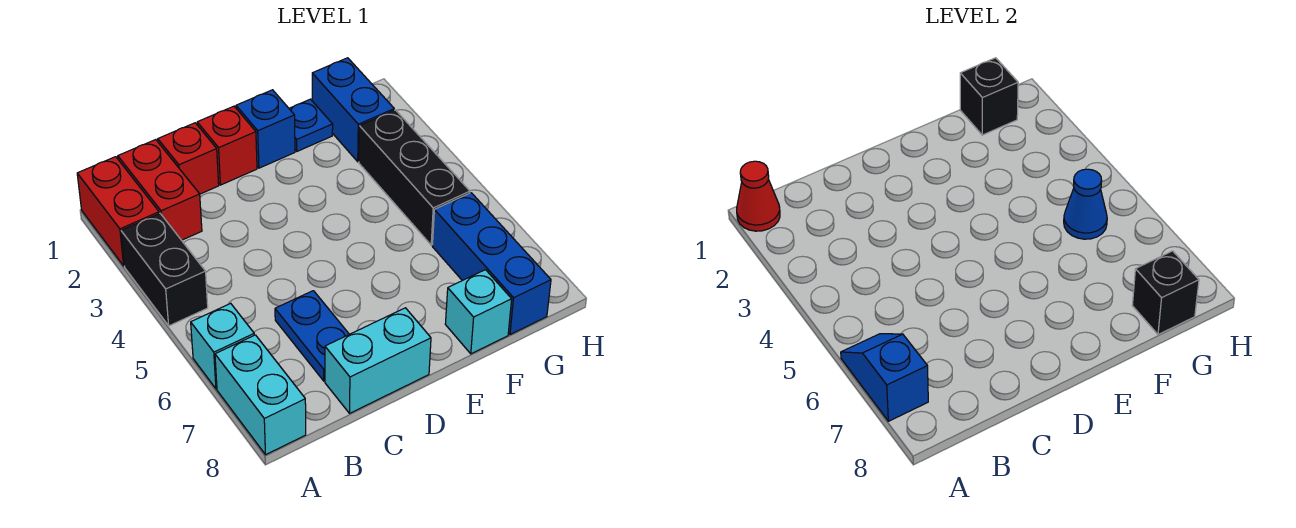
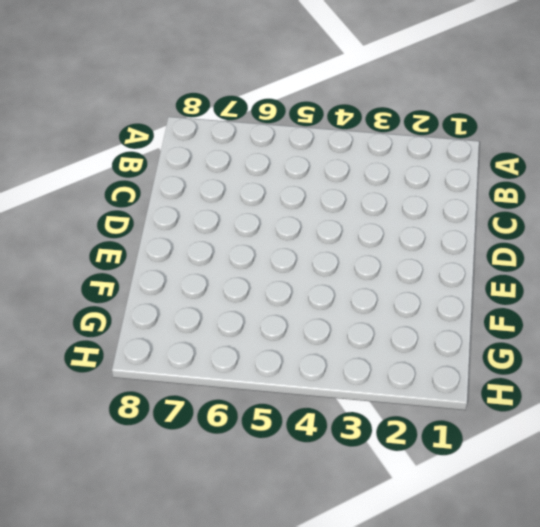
none -> red 1x2 brick [77,157,159,266]
none -> black 1x2 brick [121,213,208,326]
none -> cyan 1x1 brick [191,303,254,389]

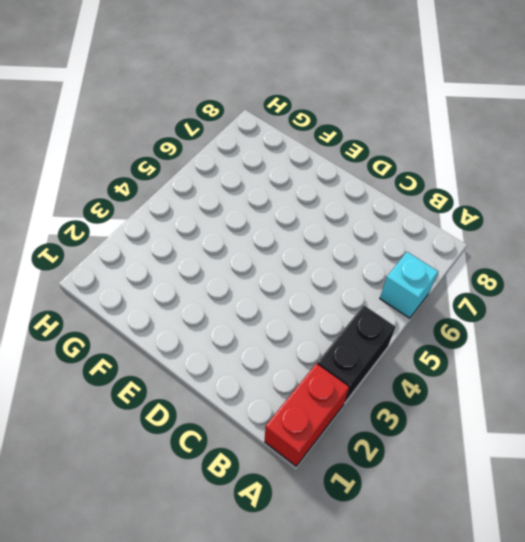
none -> cyan 1x2 brick [215,335,306,455]
none -> red 1x2 brick [118,140,202,240]
none -> red 1x1 brick [158,123,219,194]

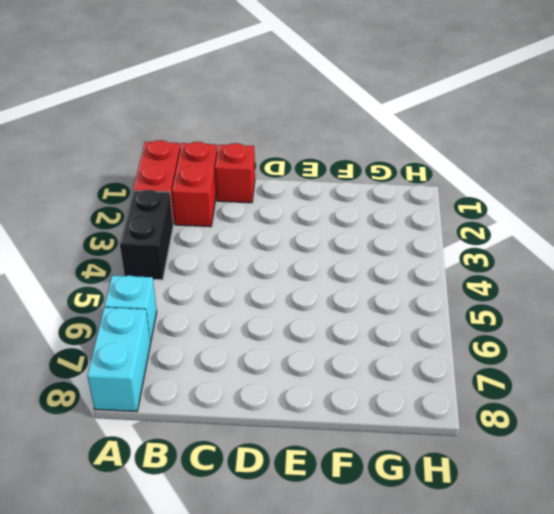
none -> blue 1x2 plate [275,291,349,381]
none -> cyan 1x2 brick [325,308,431,413]
none -> red 1x1 brick [197,106,257,185]

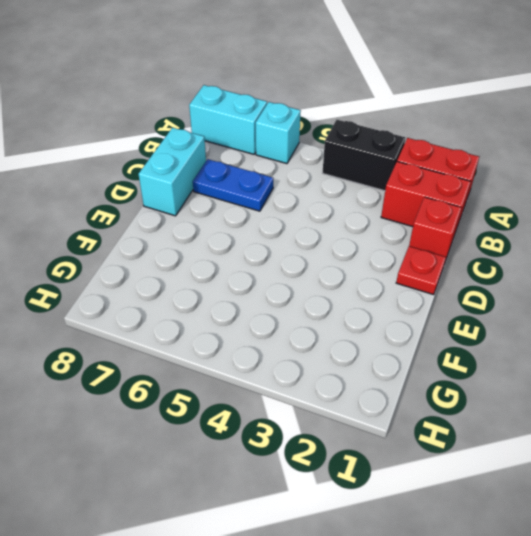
red 1x1 plate [396,246,446,295] -> red 1x1 brick [197,106,257,185]
none -> blue 1x1 brick [236,90,295,168]
none -> blue 1x1 plate [289,99,333,151]
none -> cyan 1x1 brick [445,270,512,354]

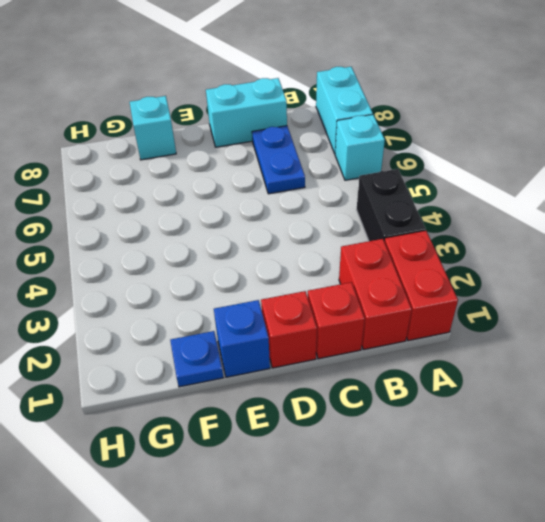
none -> blue 1x2 brick [312,58,394,162]
none -> black 1x3 brick [359,110,470,245]
none -> blue 1x3 brick [432,193,551,335]

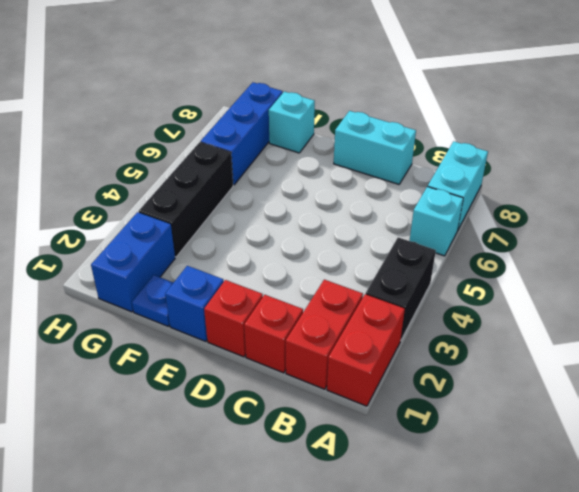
none -> blue 1x2 plate [275,291,349,381]
none -> red 1x1 cone [737,161,780,231]
none -> blue 1x2 slope [841,334,928,421]

